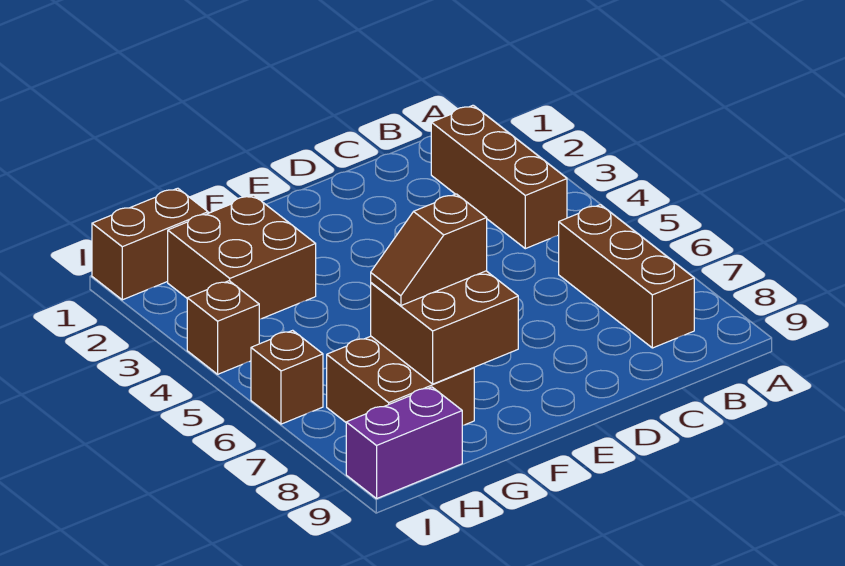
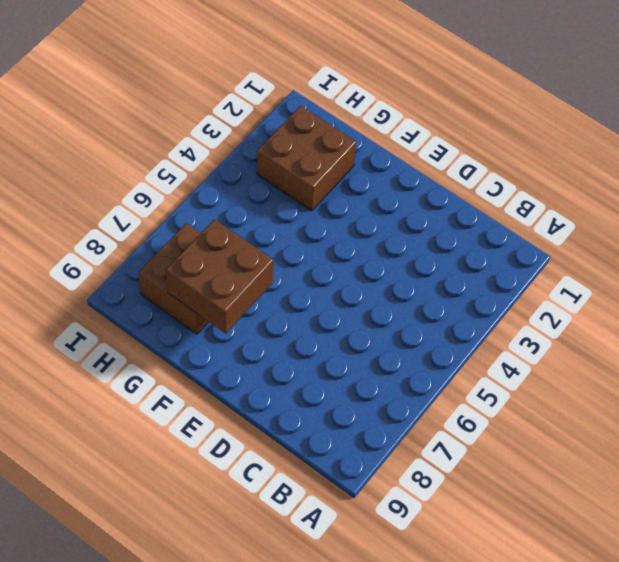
none -> brown 1x3 brick [431,105,567,249]
none -> brown 1x3 brick [558,205,694,348]

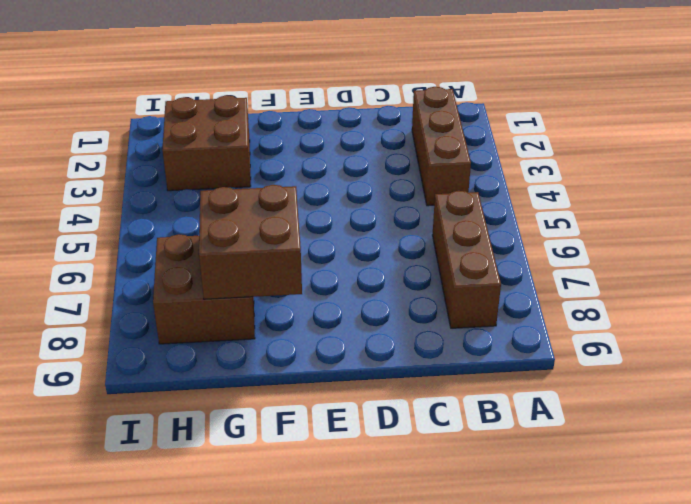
none -> brown 1x2 brick [92,188,208,300]
none -> purple 1x2 brick [346,387,462,499]

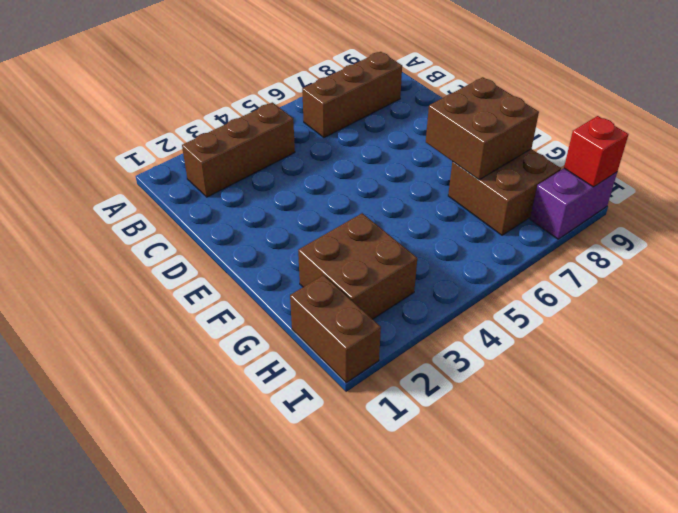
purple 1x2 brick [530,168,617,239] -> purple 1x2 brick turned to [346,387,462,499]
red 1x1 brick [564,116,628,187] -> none
none -> brown 1x1 brick [187,281,259,374]
none -> brown 1x1 brick [251,330,323,424]

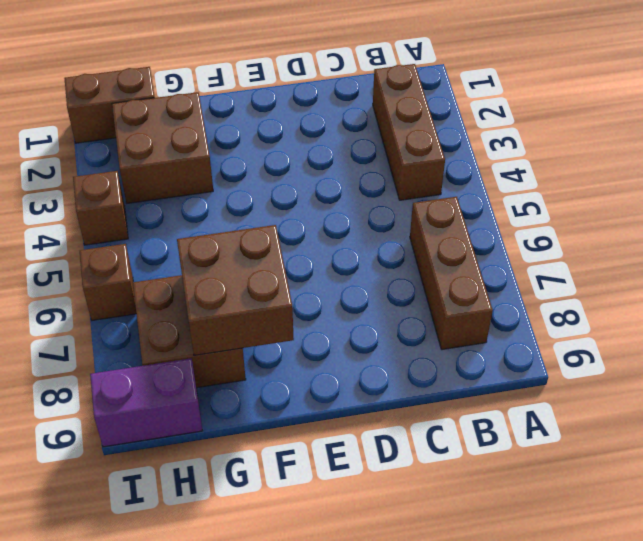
none -> brown 1x2 slope [371,194,487,306]

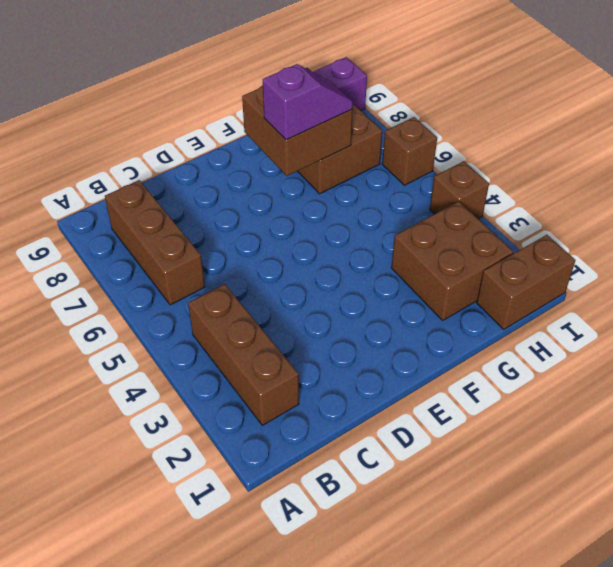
purple 1x2 slope [263,64,353,140] -> brown 1x2 slope [371,194,487,306]

